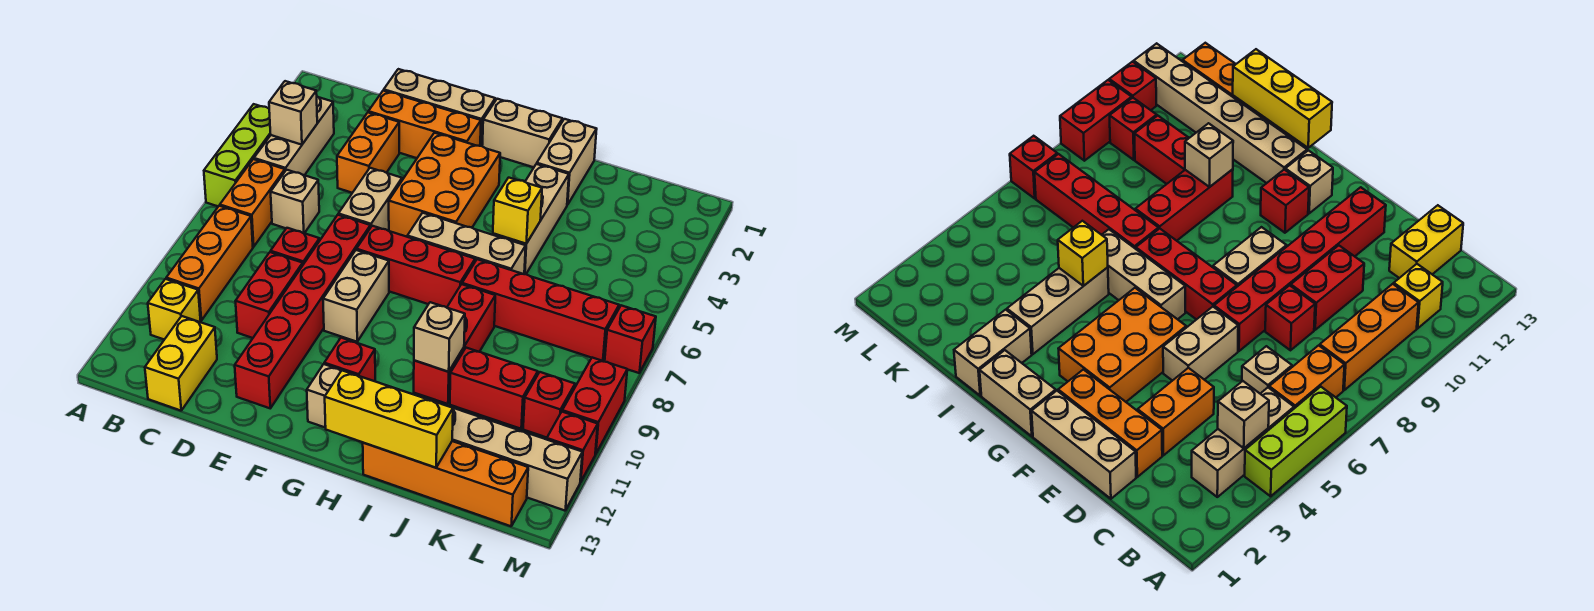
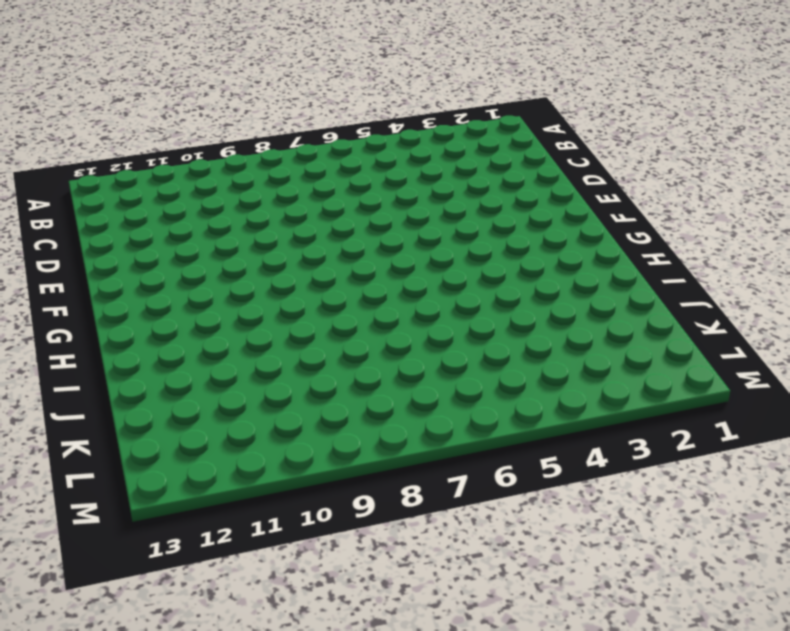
none -> lime 1x3 brick [204,104,271,206]
none -> tan 1x3 brick [254,97,334,175]
none -> orange 1x2 brick [220,159,285,247]
none -> orange 1x3 brick [166,206,253,320]

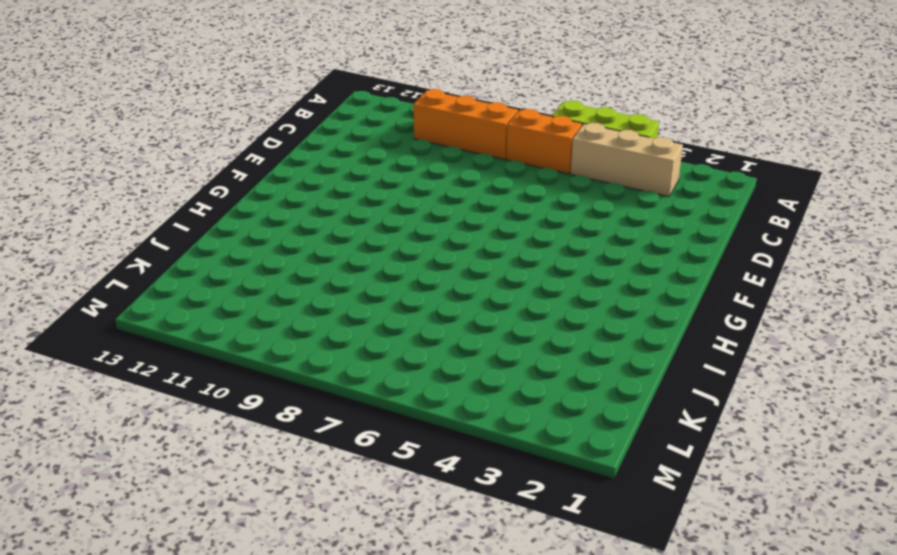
none -> yellow 1x1 brick [148,279,201,340]
none -> tan 1x1 brick [271,170,319,233]
none -> yellow 1x2 brick [145,316,217,411]
none -> tan 1x3 brick [384,69,495,146]

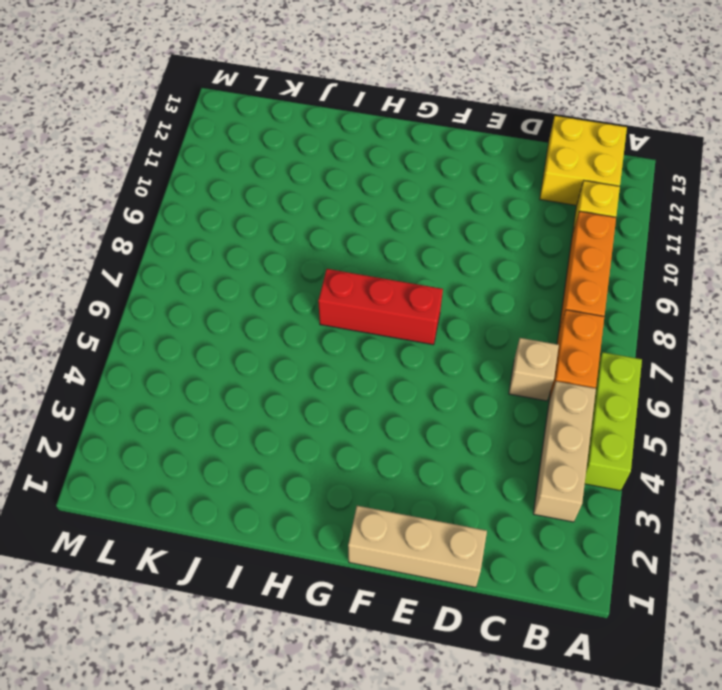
yellow 2x2 brick [540,116,627,205] -> yellow 1x2 brick [145,316,217,411]
none -> orange 1x3 brick [368,90,481,158]
none -> orange 1x2 brick [337,113,399,193]
none -> red 1x1 brick [271,228,320,264]
none -> red 1x2 brick [236,252,303,338]

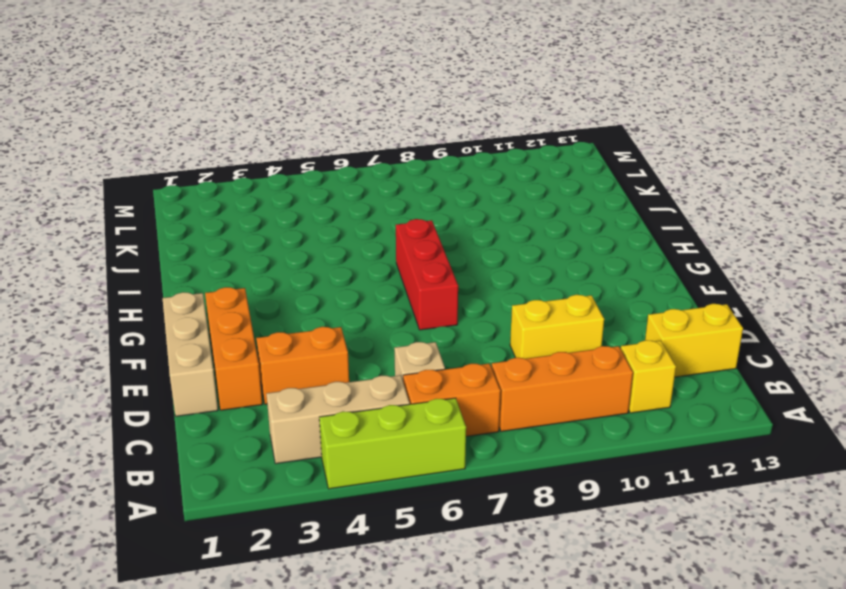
yellow 1x2 brick [510,295,604,359] -> red 1x2 brick [236,252,303,338]
none -> red 1x1 brick [271,228,320,264]
none -> tan 1x2 brick [338,168,402,230]
none -> red 1x6 brick [235,215,370,408]
none -> orange 2x3 brick [389,133,500,237]

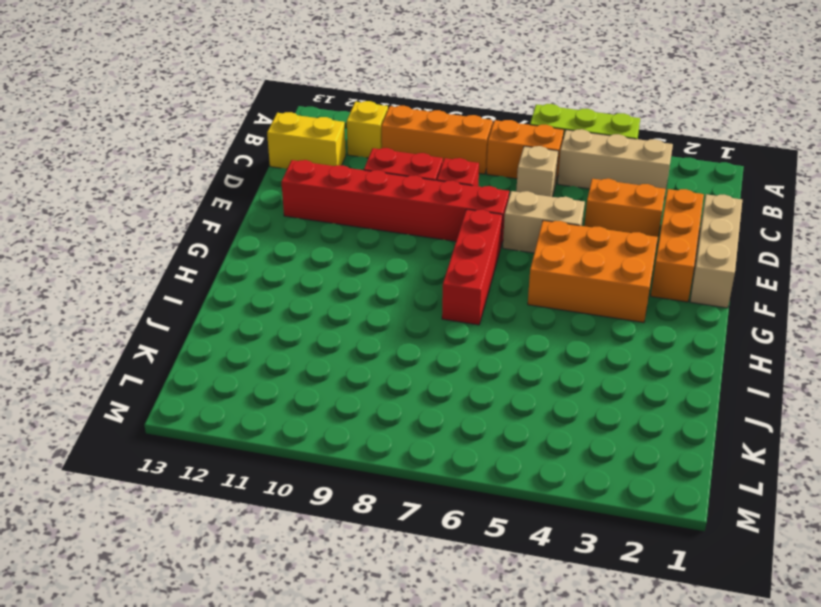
none -> tan 1x2 brick [323,250,389,342]
none -> tan 1x2 brick [482,99,563,167]
none -> tan 1x3 brick [407,213,526,274]
none -> red 1x1 brick [324,338,375,381]

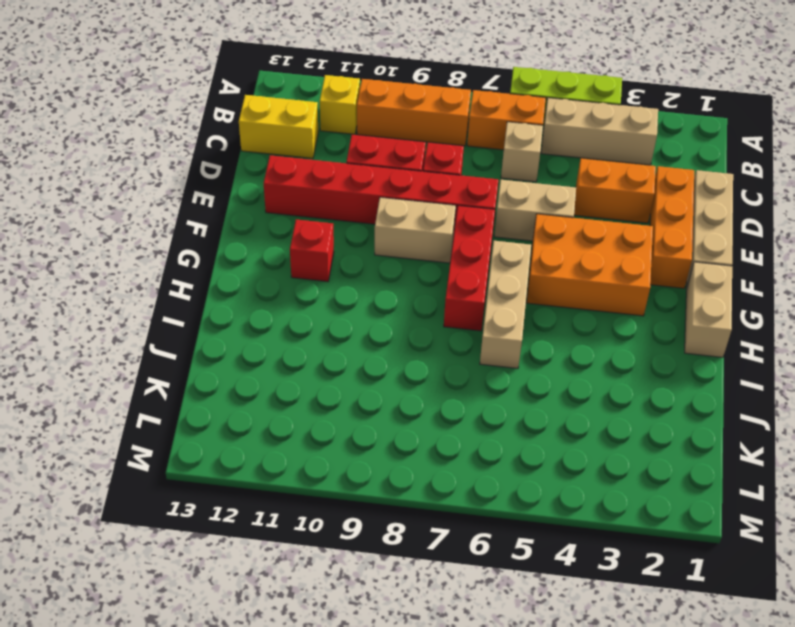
none -> tan 1x1 brick [307,364,342,428]
none -> tan 1x6 brick [452,408,582,511]
none -> tan 1x2 brick [537,119,597,205]
none -> tan 1x3 brick [493,164,569,274]

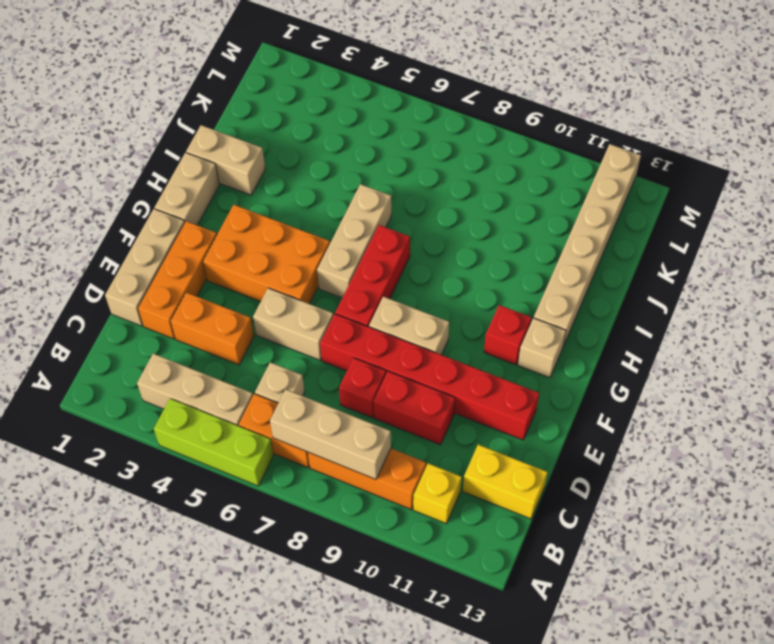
tan 1x3 brick [270,390,391,479] -> tan 1x3 brick moved to [493,164,569,274]
none -> red 1x4 brick [462,259,619,361]
none -> red 1x3 brick [414,284,495,404]
none -> orange 1x4 brick [363,441,528,526]
none -> red 1x2 brick [450,348,538,429]

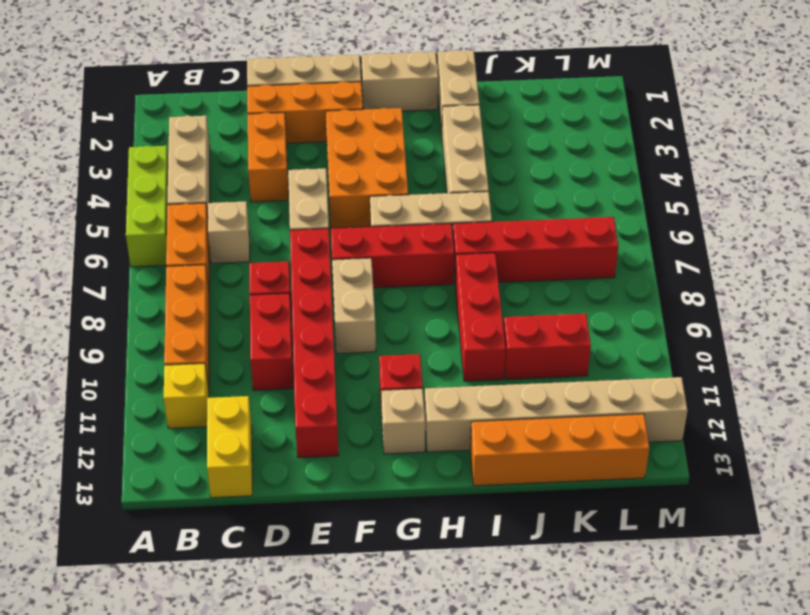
none -> red 1x1 brick [523,372,575,438]
none -> red 1x1 brick [605,305,656,373]
none -> red 1x2 brick [562,358,627,454]
none -> red 1x1 brick [547,412,598,482]

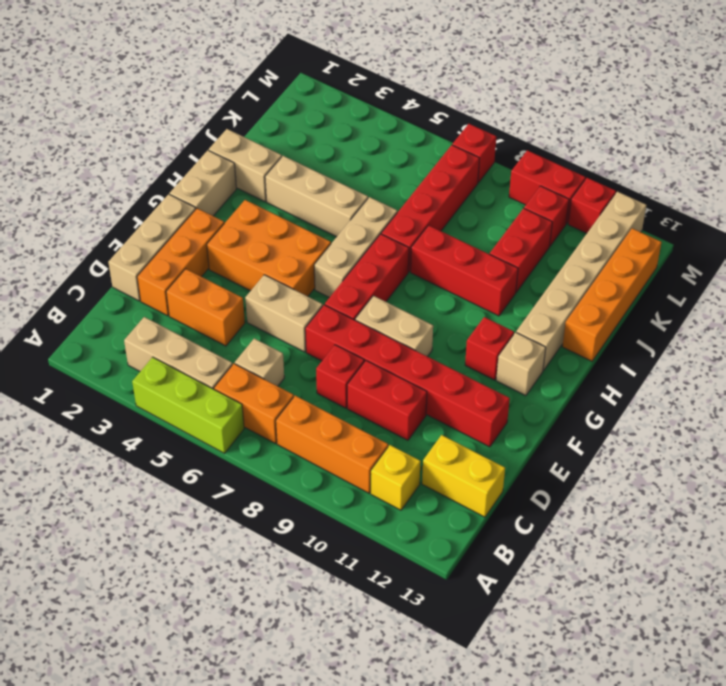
none -> tan 1x1 brick [269,81,317,145]
none -> yellow 1x3 brick [325,371,453,468]
none -> yellow 1x1 brick [493,178,542,244]
none -> tan 1x1 brick [414,302,465,372]

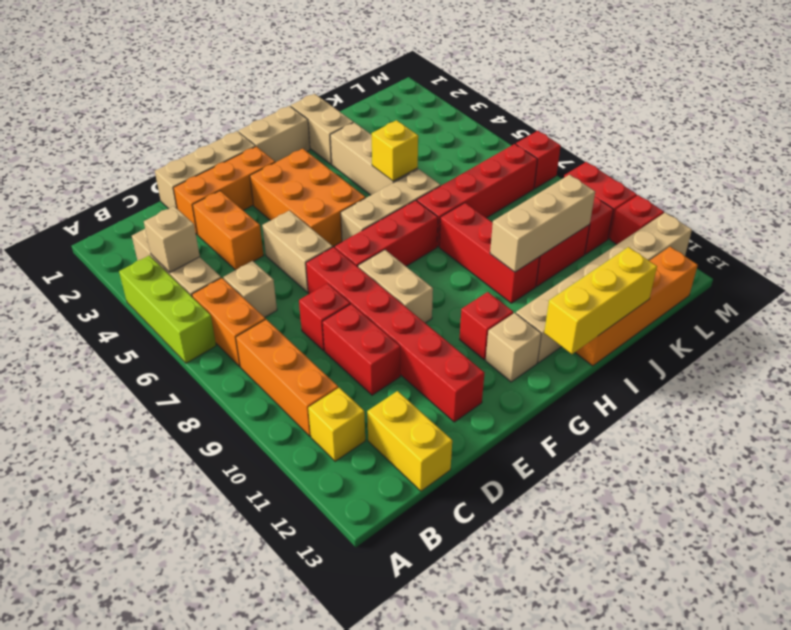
tan 1x3 brick [490,175,595,272] -> tan 1x1 brick [414,302,465,372]

